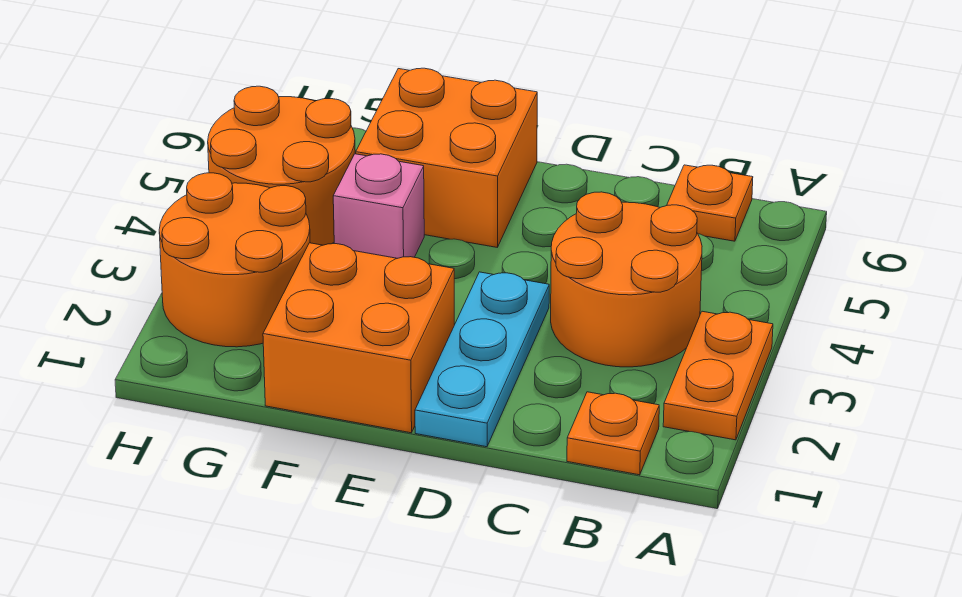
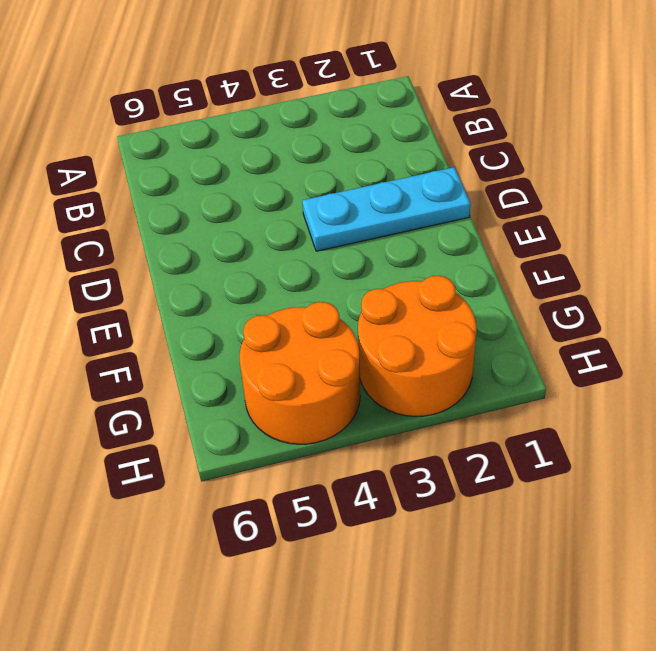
none -> orange 1x2 plate [663,311,773,440]
none -> orange 1x1 plate [567,392,659,475]

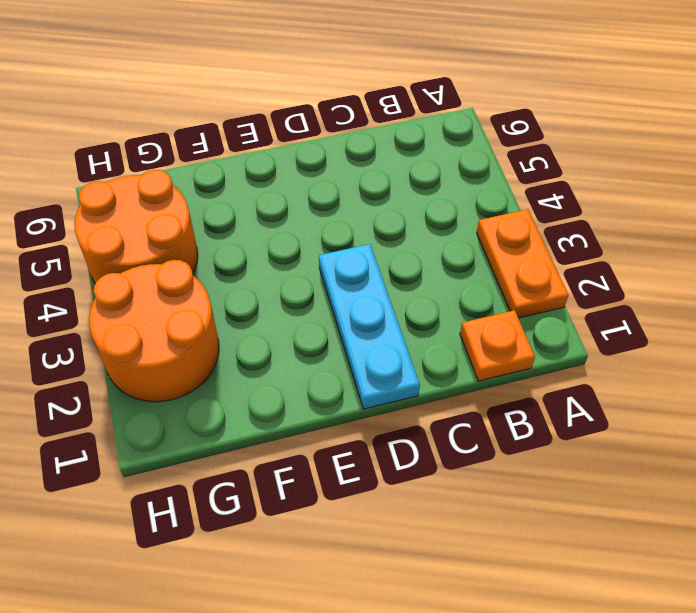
none -> orange 2x2 round brick [551,192,702,367]
none -> orange 1x1 plate [667,165,753,241]

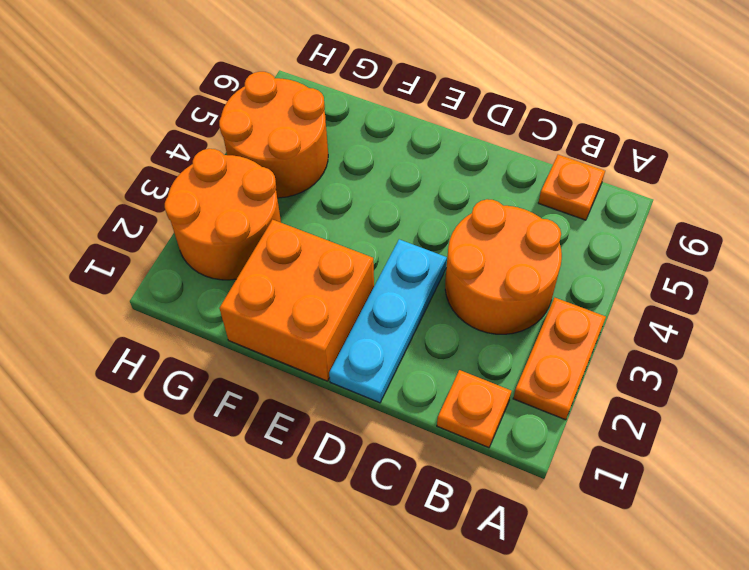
none -> orange 2x2 brick [356,68,537,247]
none -> pink 1x1 brick [333,154,424,258]

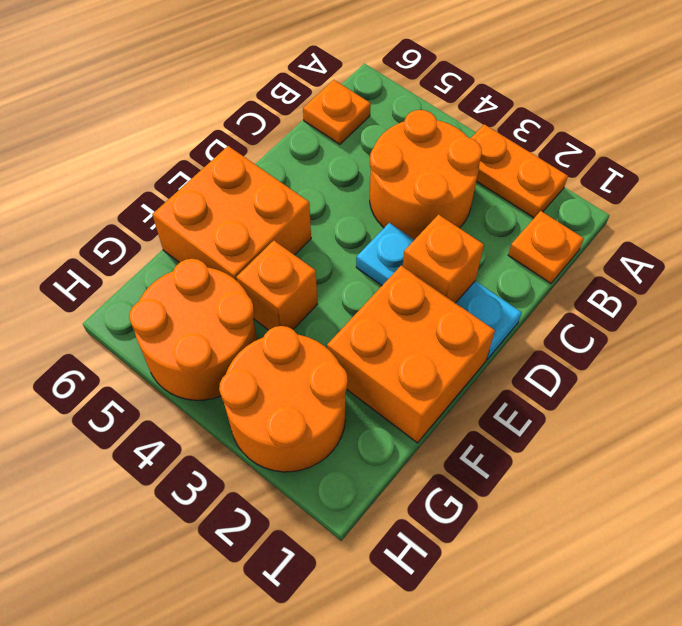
orange 1x1 brick [403,215,484,303] -> none
orange 1x1 brick [236,241,317,330] -> pink 1x1 brick [333,154,424,258]

